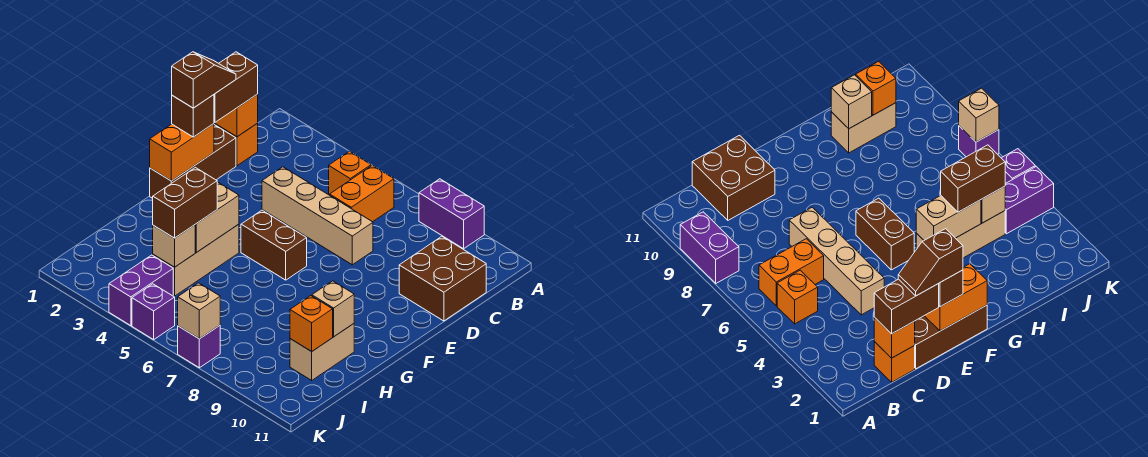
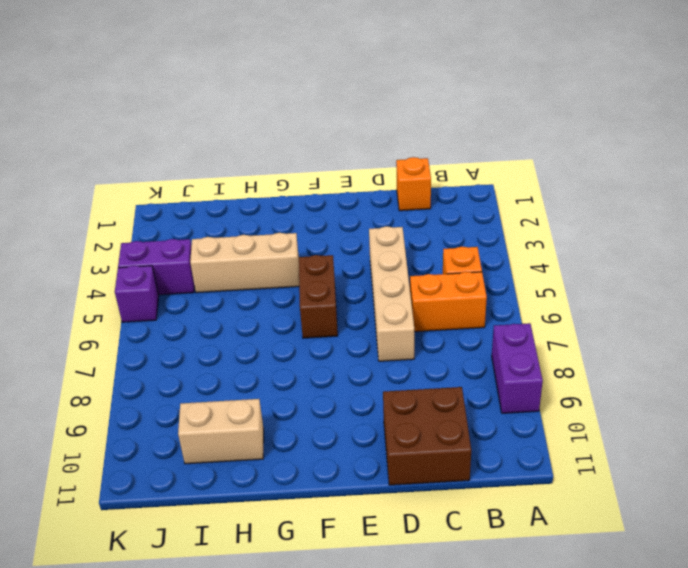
none -> brown 1x3 brick [150,125,236,198]
none -> purple 1x1 brick [178,326,220,368]
none -> orange 1x1 brick [215,94,258,137]

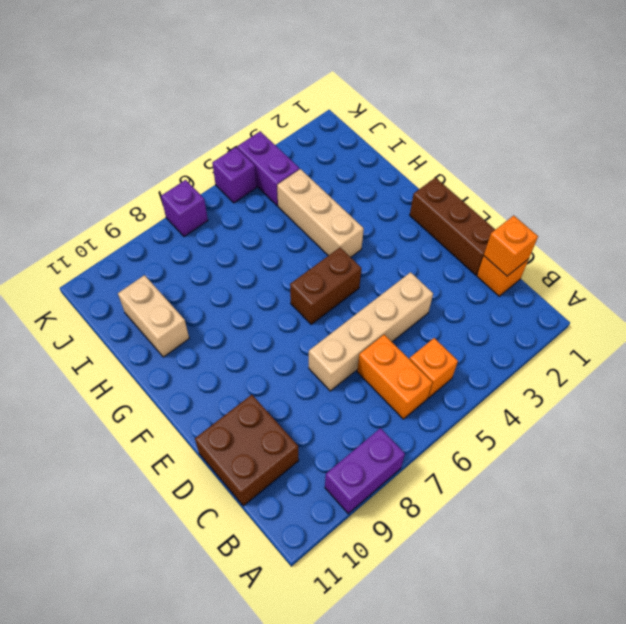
none -> orange 1x2 brick [150,124,214,181]
none -> tan 1x2 brick [195,182,239,253]
none -> tan 1x1 brick [312,281,354,337]

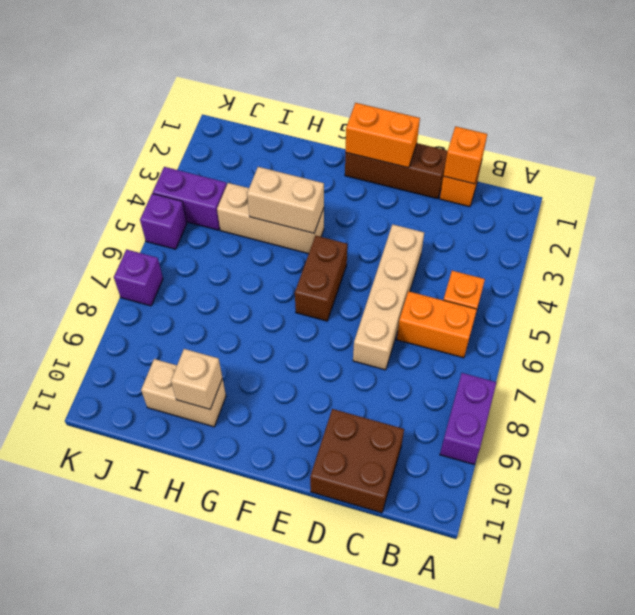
none -> tan 1x1 brick [153,225,195,267]
none -> orange 1x1 brick [290,296,333,351]
none -> tan 1x1 brick [178,283,220,339]

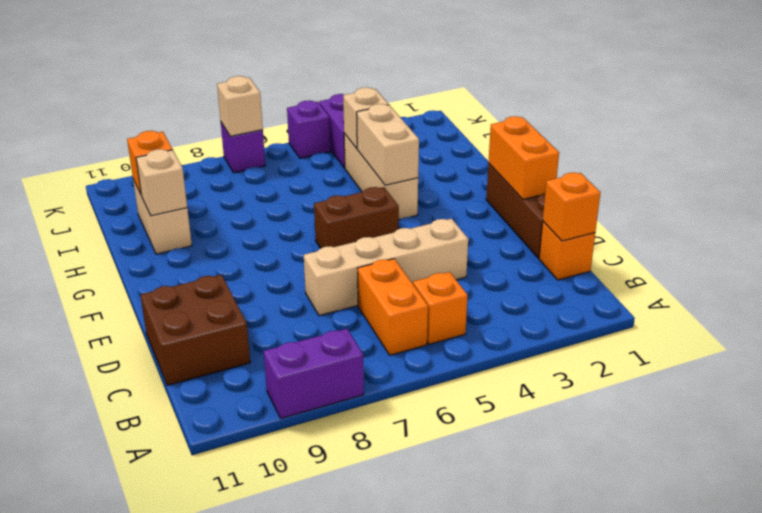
none -> brown 1x2 brick [214,52,258,122]
none -> brown 1x1 brick [172,95,214,137]
none -> brown 1x2 brick [153,168,217,238]

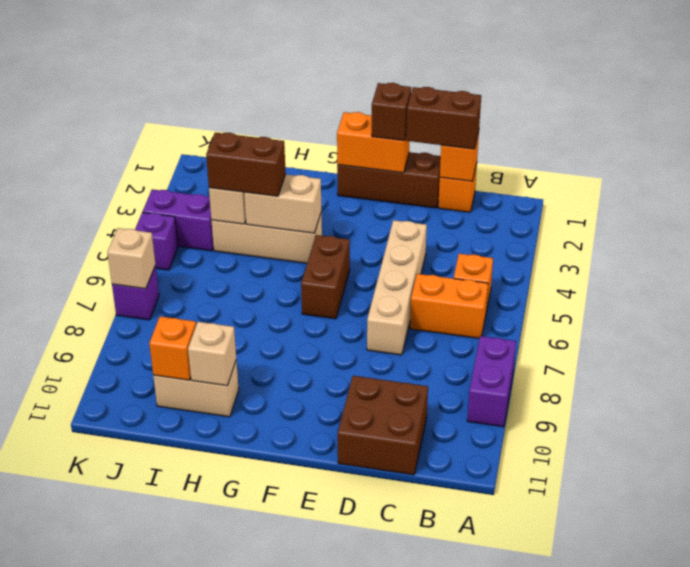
none -> brown 1x2 slope [172,52,236,108]

